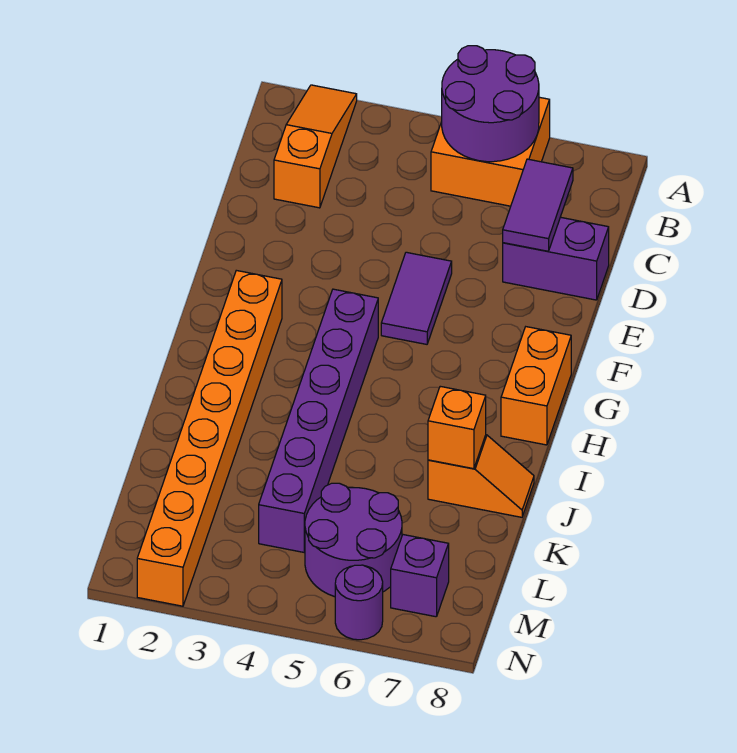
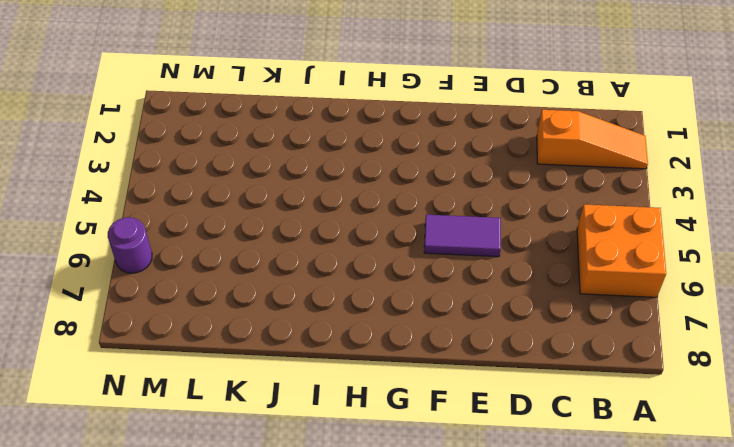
none -> purple 1x2 brick [503,217,609,300]
none -> orange 1x8 brick [137,270,282,606]
none -> purple 1x6 brick [259,289,378,552]

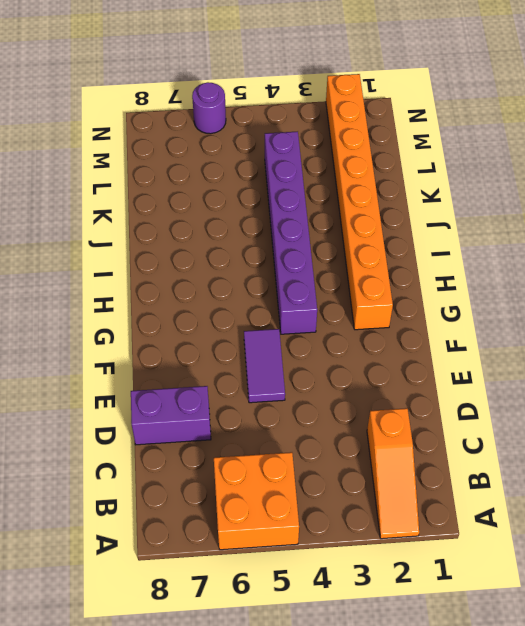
none -> orange 1x2 brick [501,327,571,445]
none -> orange 1x2 slope [428,435,534,517]
none -> purple 2x2 round brick [305,483,402,597]

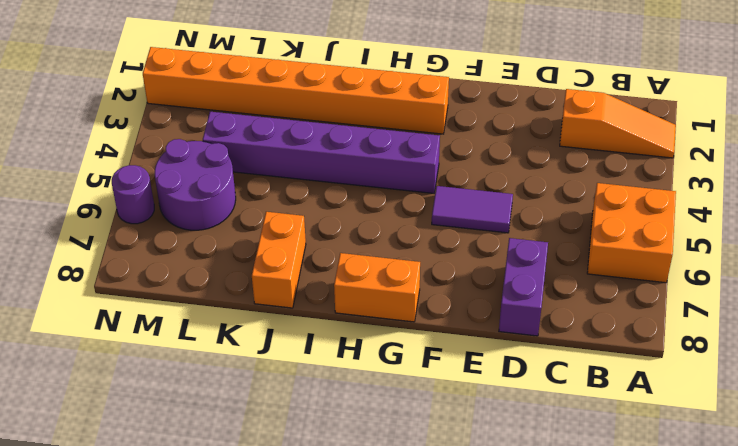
orange 1x2 brick [252,212,306,308] -> orange 1x2 slope [428,435,534,517]
none -> purple 1x1 brick [391,535,449,617]
none -> purple 2x2 round brick [442,46,539,162]
none -> purple 1x2 tile [503,159,573,251]

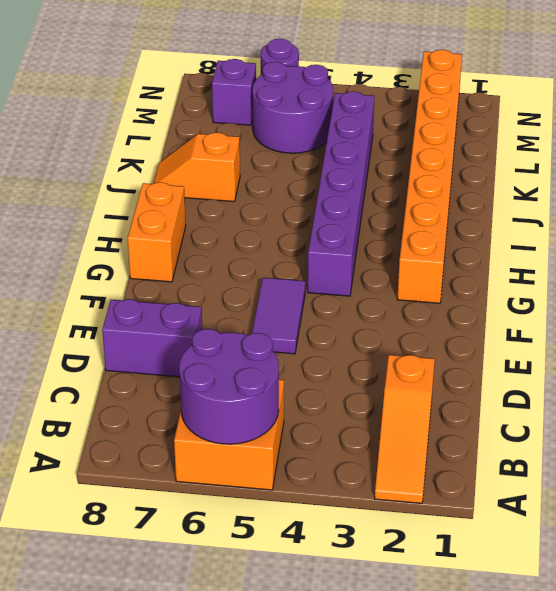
none -> purple 1x2 tile [503,159,573,251]
none -> orange 1x1 brick [428,386,486,469]

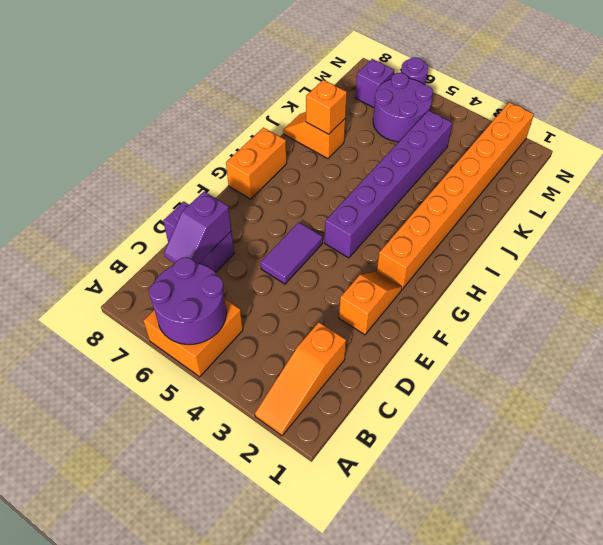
purple 1x2 slope [164,192,231,263] -> purple 1x2 tile [503,159,573,251]
orange 1x2 slope [339,272,402,335] -> none

